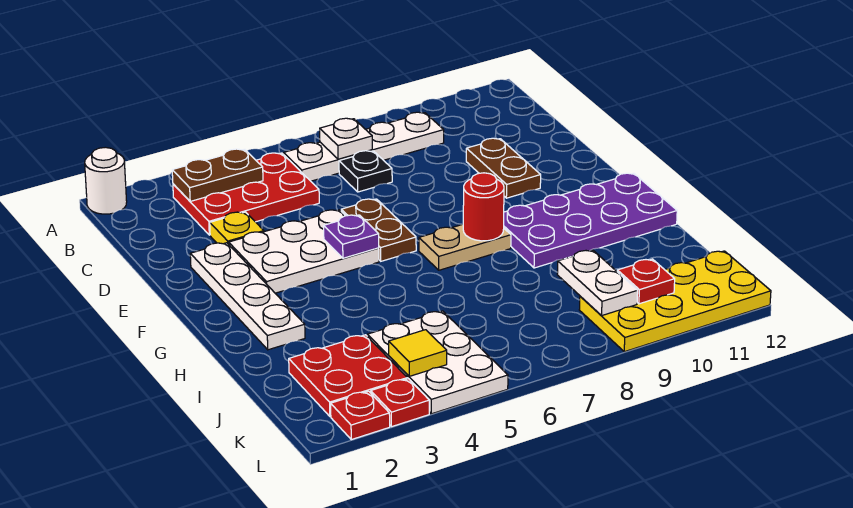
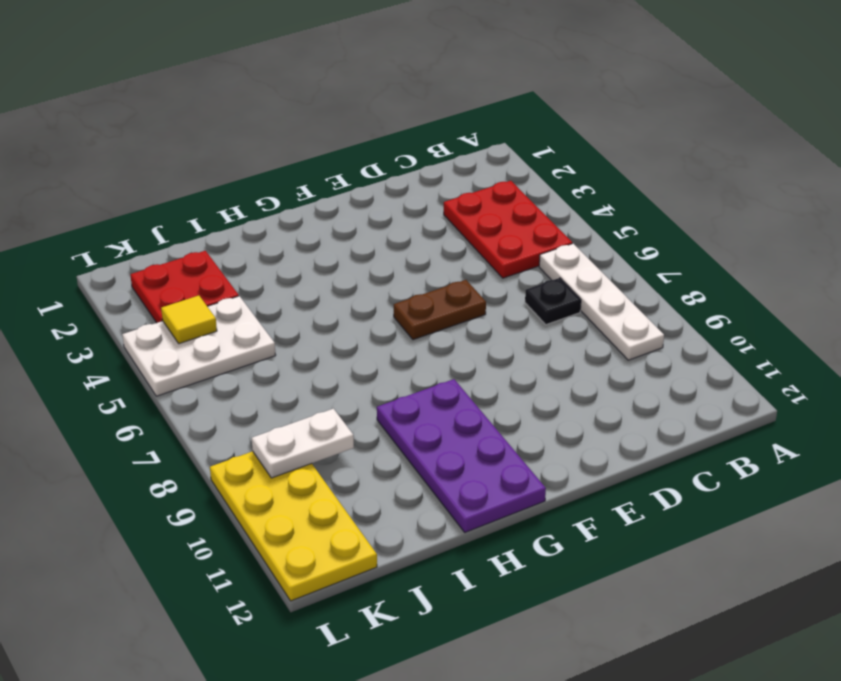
none -> white 1x1 round brick [85,147,127,214]
none -> yellow 1x1 plate [210,212,264,244]
none -> brown 1x2 plate [466,138,541,198]

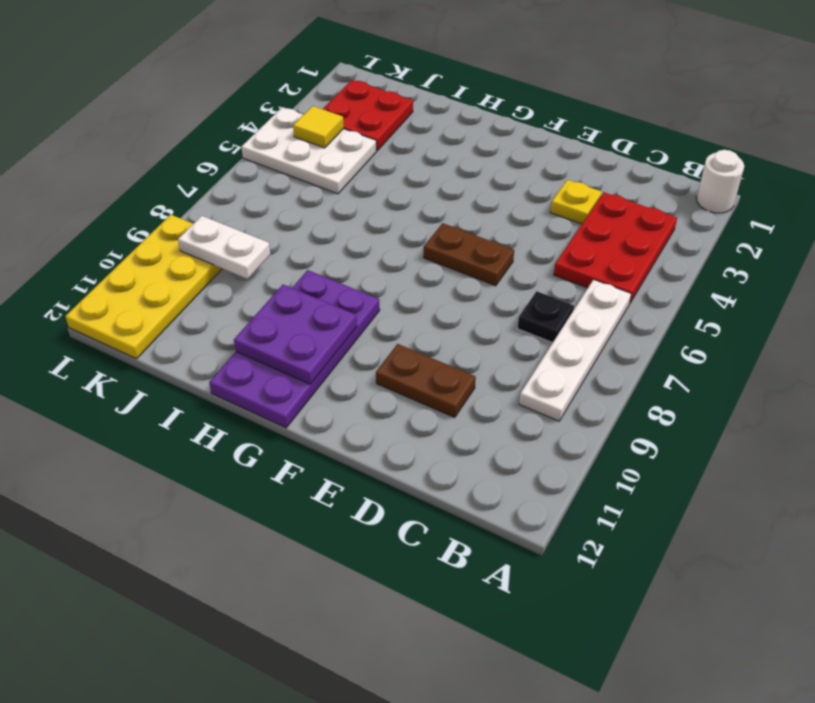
purple 2x2 plate [234,284,357,384] -> none
none -> white 1x4 plate [190,243,305,350]
none -> white 2x3 plate [229,210,379,293]
none -> tan 1x2 plate [419,224,511,270]

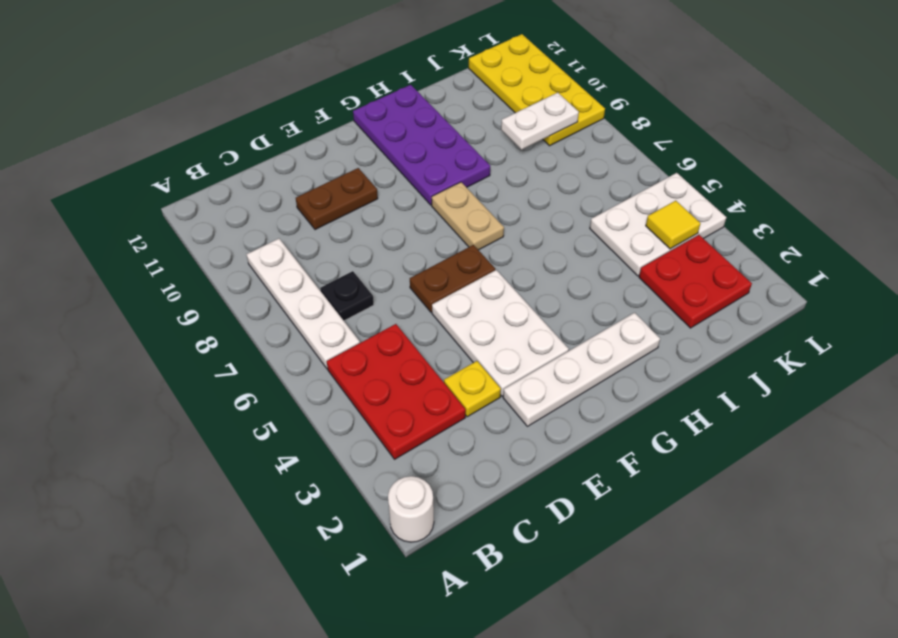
none -> red 1x1 plate [331,391,390,440]
none -> red 1x1 plate [371,379,429,426]
none -> brown 1x2 plate [172,149,263,201]

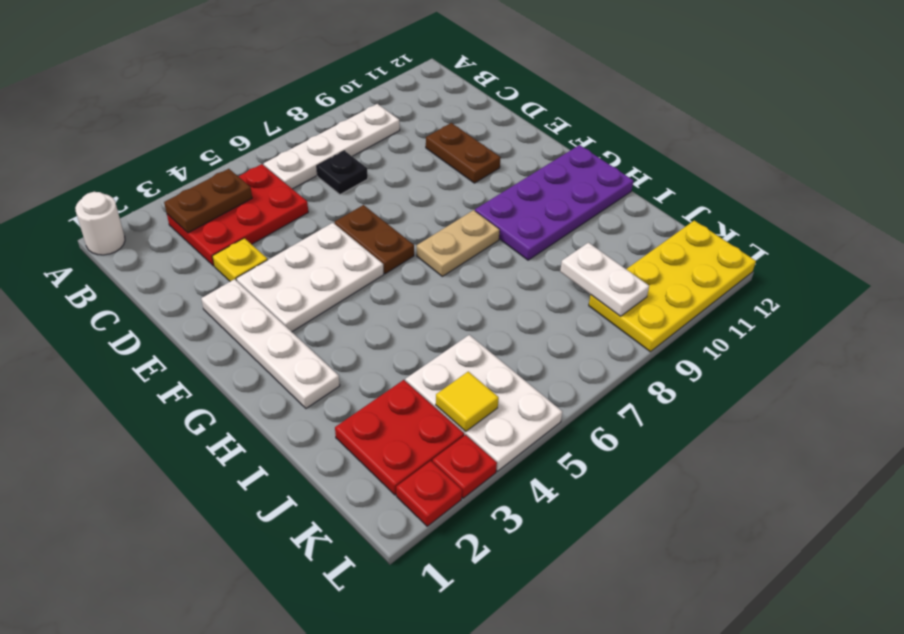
none -> white 1x1 plate [320,118,372,159]
none -> purple 1x1 plate [324,215,379,258]
none -> red 1x1 round brick [463,173,504,241]

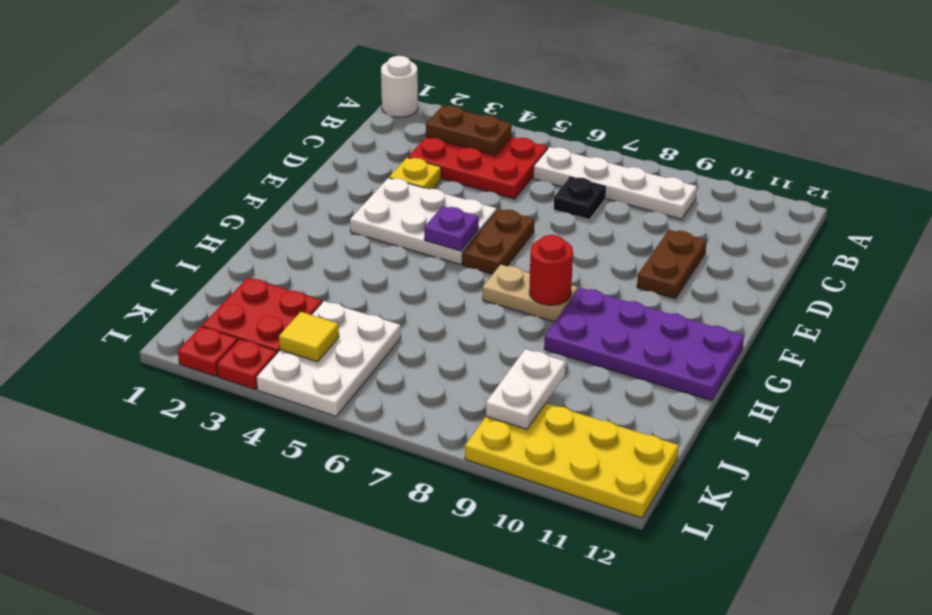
none -> white 1x4 plate [190,243,305,350]
none -> white 1x1 plate [320,118,372,159]
none -> red 1x1 plate [617,259,675,304]

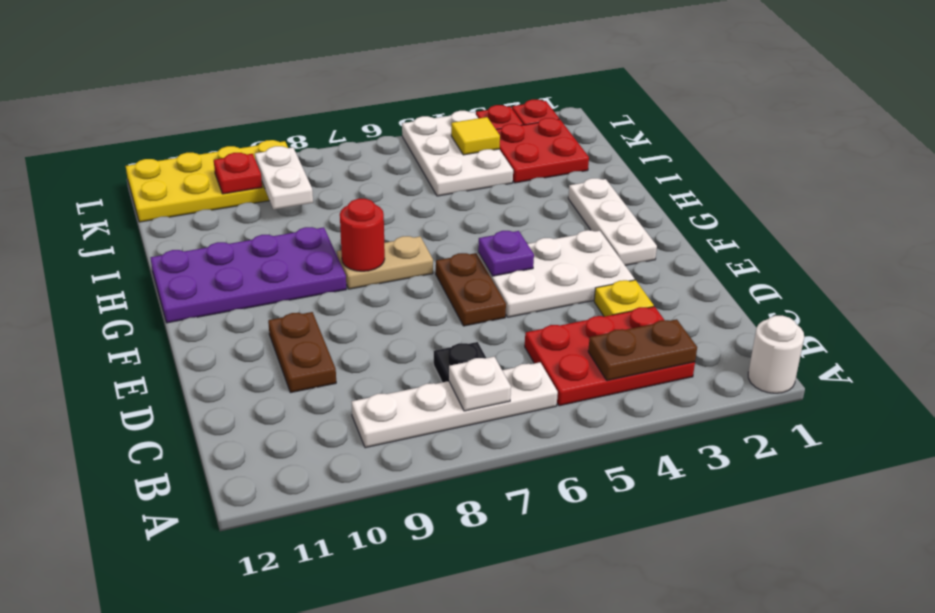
white 1x3 plate [568,178,657,265] -> white 1x4 plate [190,243,305,350]

